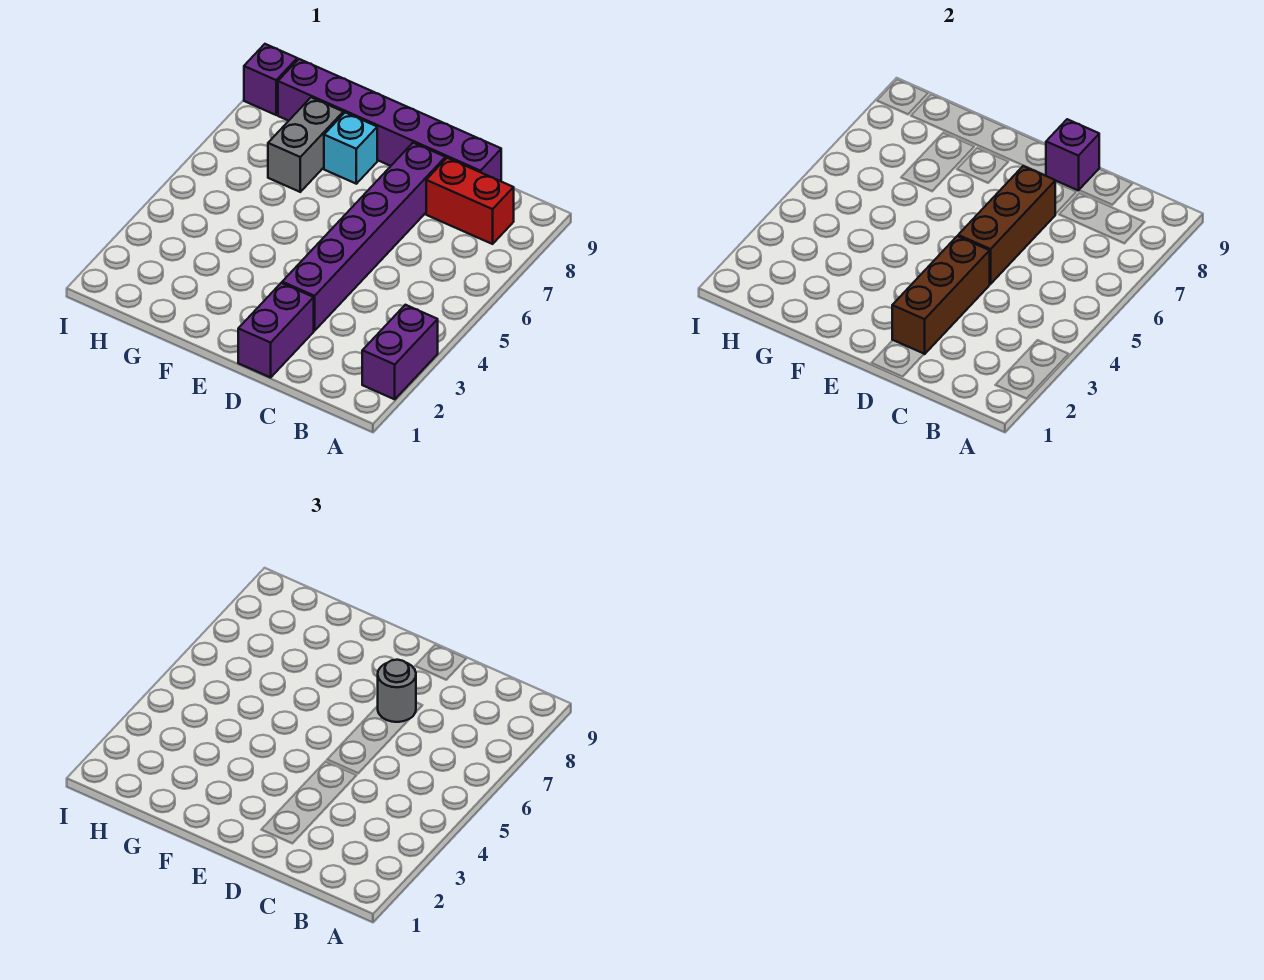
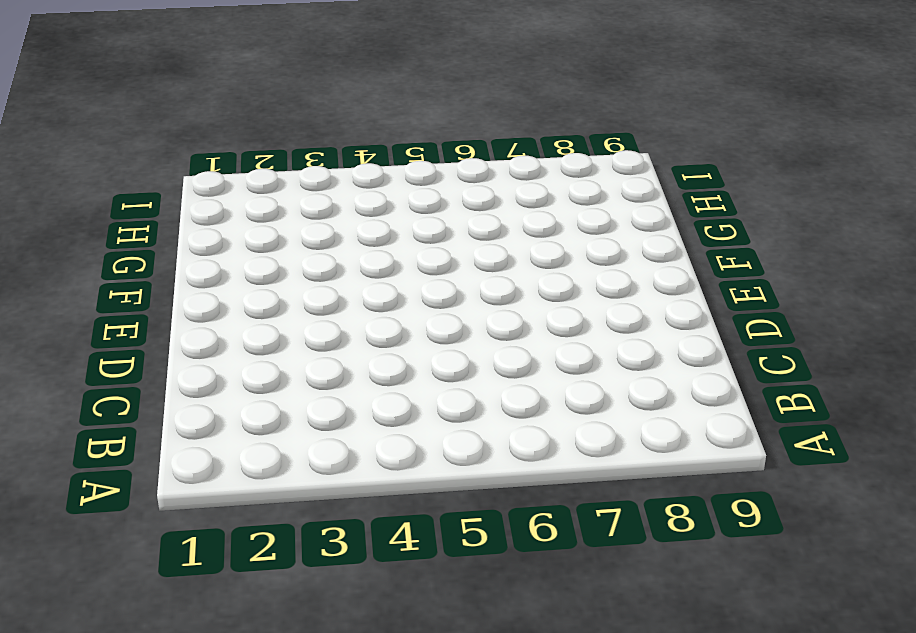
none -> purple 1x2 brick [362,305,438,399]
none -> red 1x2 brick [426,158,514,244]
none -> purple 1x6 brick [278,59,501,181]

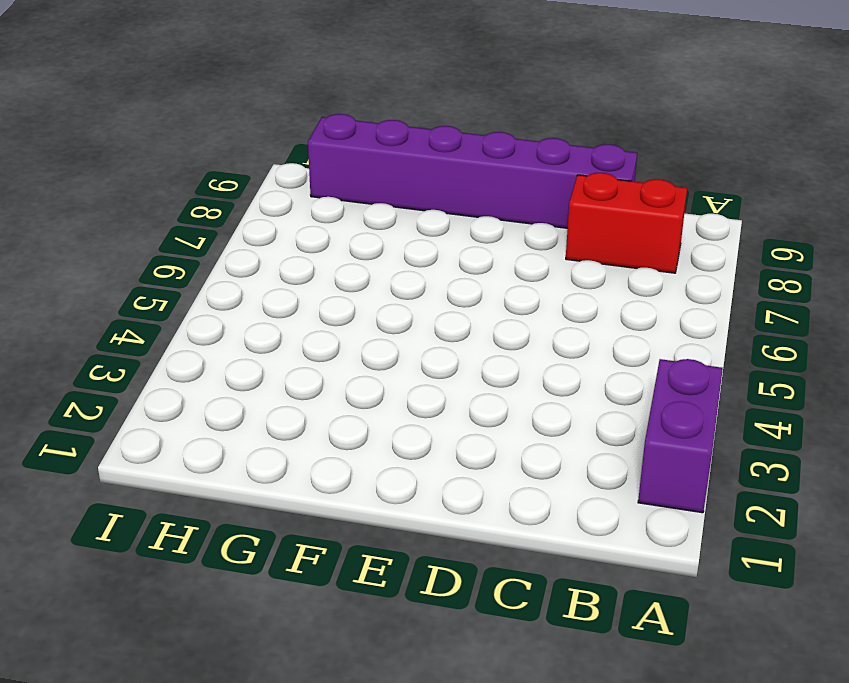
none -> purple 1x2 brick [238,283,314,377]
none -> purple 1x6 brick [282,143,445,331]
none -> cyan 1x1 brick [324,113,377,184]

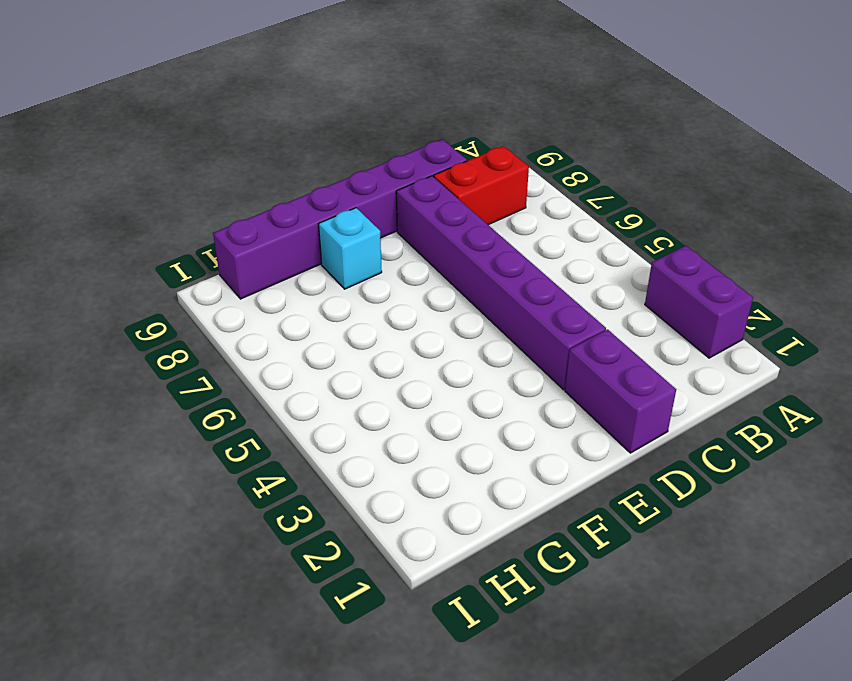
none -> grey 1x2 brick [268,97,343,192]
none -> purple 1x1 brick [244,44,297,115]
none -> brown 1x3 brick [892,236,990,354]

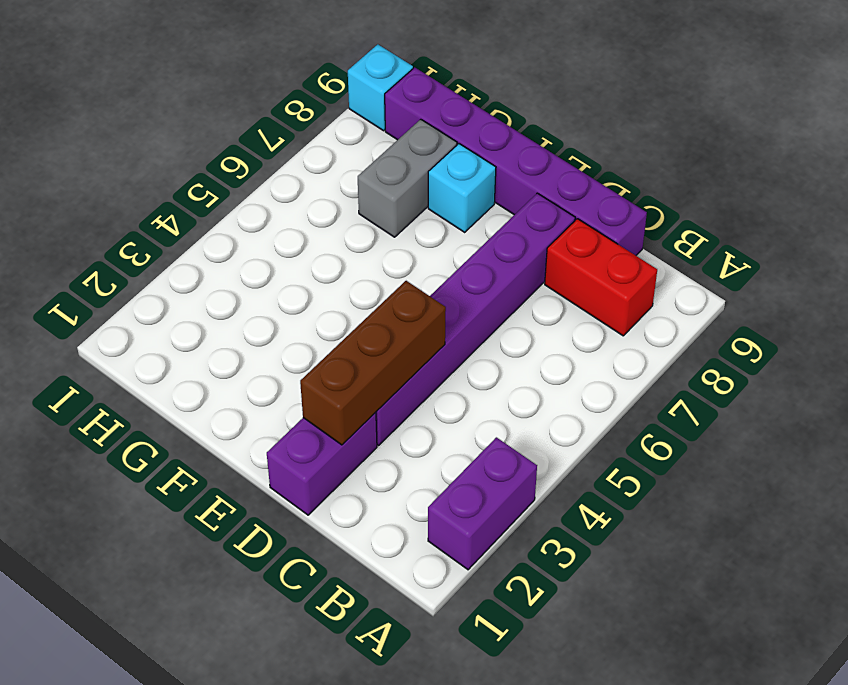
cyan 1x1 brick [348,44,413,131] -> purple 1x1 brick [244,44,297,115]
none -> brown 1x3 brick [958,166,1055,284]
none -> purple 1x1 brick [1046,119,1099,191]
none -> grey 1x1 round brick [378,660,416,722]

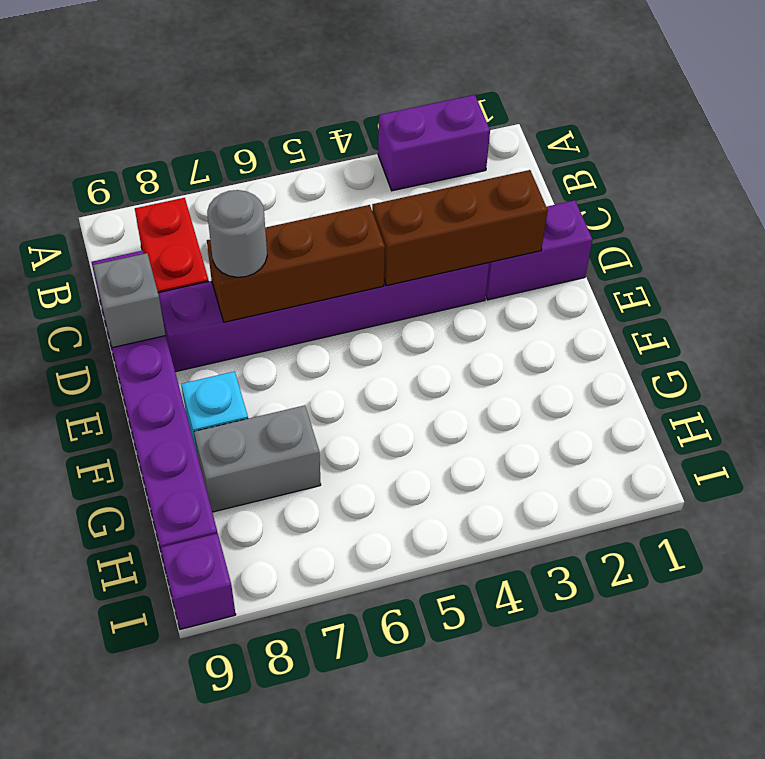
grey 1x1 brick [93,253,166,348] -> purple 1x1 brick [1046,119,1099,191]

